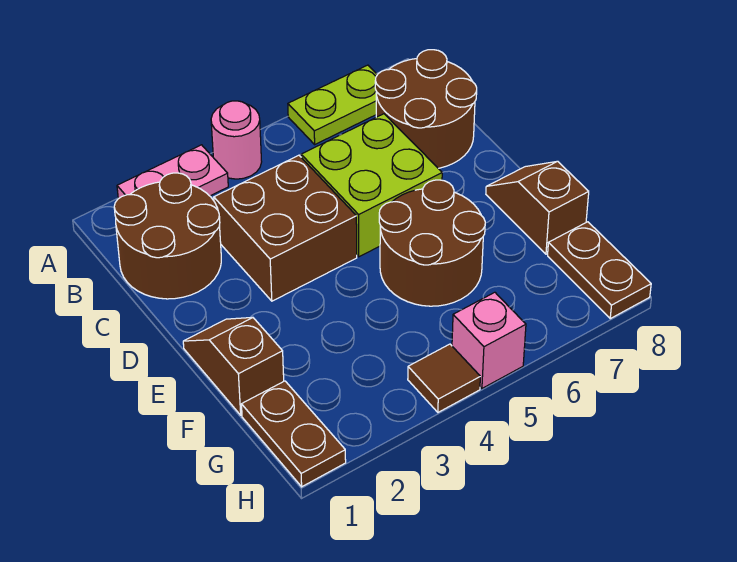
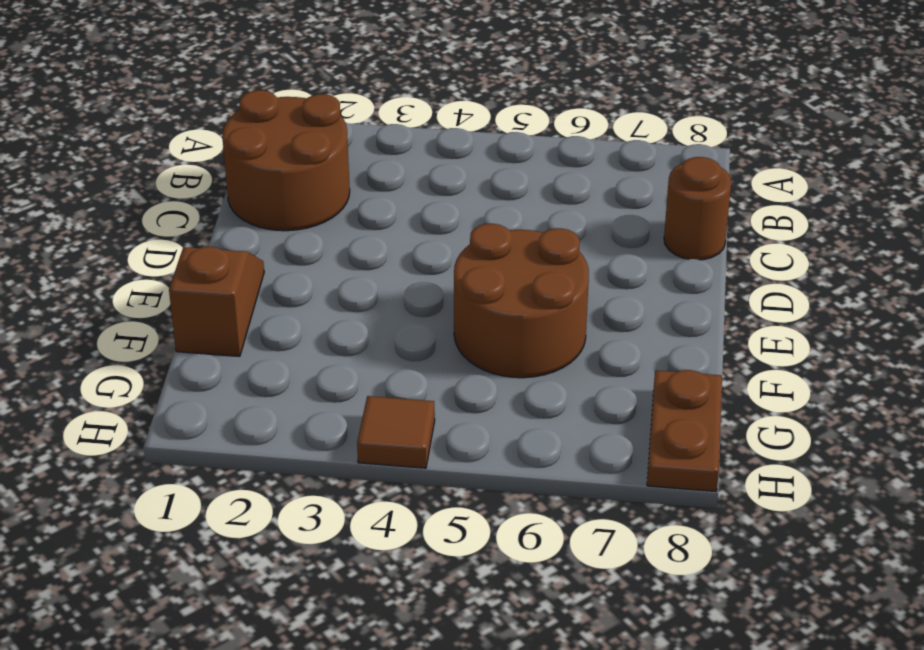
brown 1x1 round brick [664,157,731,260] -> brown 2x2 round brick [375,50,477,168]
none -> pink 1x2 plate [117,145,228,199]
none -> pink 1x1 round brick [211,101,262,179]
none -> lime 1x2 plate [288,65,377,144]

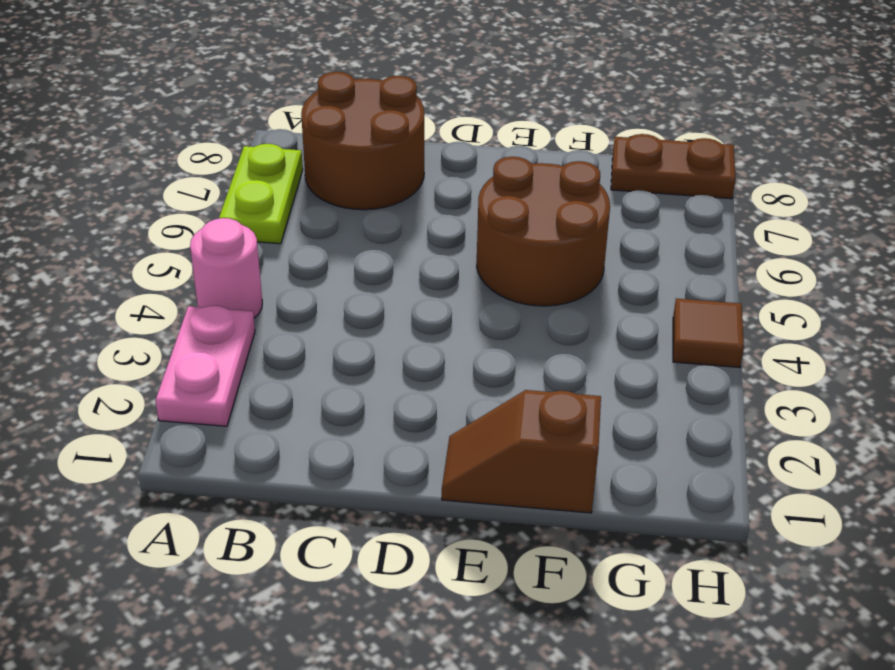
none -> brown 2x2 round brick [114,173,221,299]
none -> brown 2x2 brick [214,155,357,301]
none -> lime 2x2 brick [301,114,442,257]

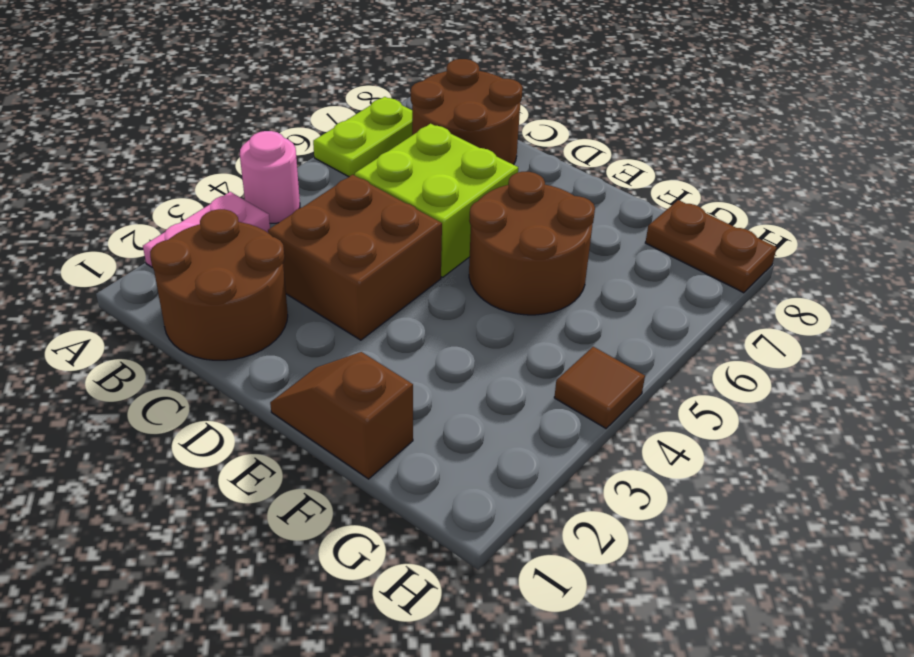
none -> brown 1x2 slope [486,161,589,254]
none -> brown 1x2 plate [241,381,346,487]
none -> pink 1x1 brick [452,292,526,388]

